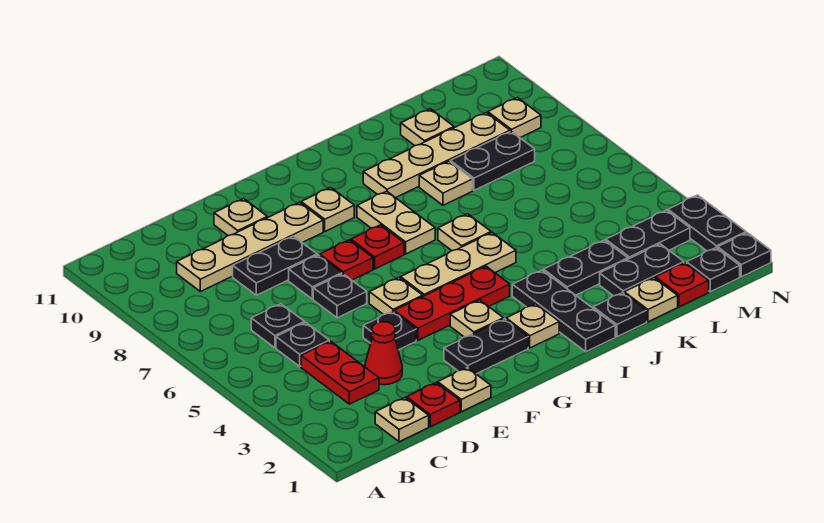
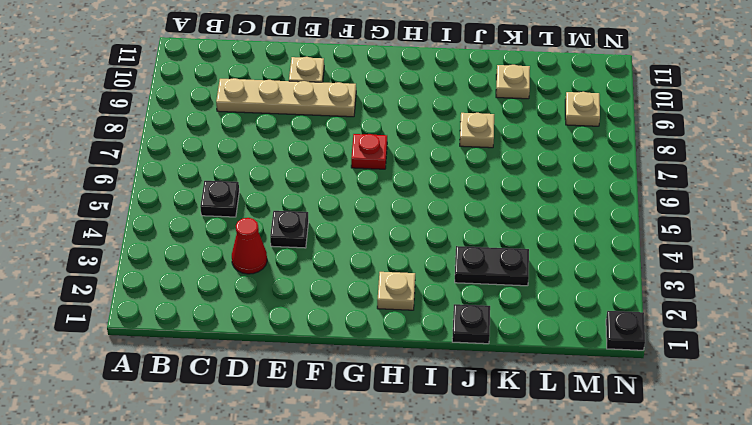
none -> tan 1x1 plate [375,398,429,442]
none -> red 1x2 plate [301,341,379,404]
none -> black 1x1 plate [251,304,305,348]
none -> red 1x1 plate [407,383,460,427]

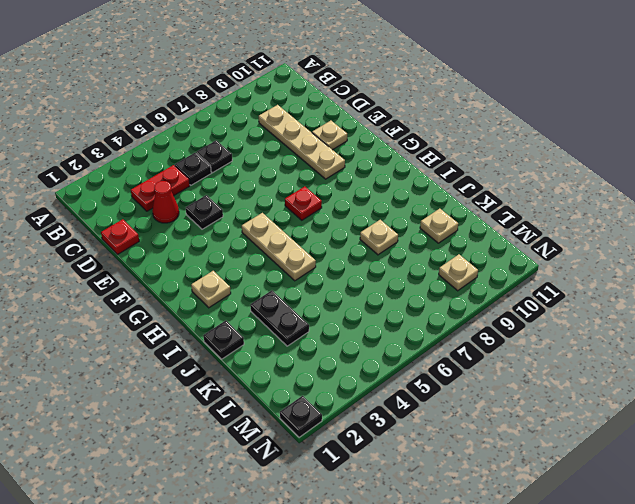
none -> tan 1x1 plate [375,398,429,442]
none -> black 1x2 plate [233,236,317,295]
none -> tan 1x1 plate [438,368,491,412]
none -> black 1x1 plate [313,274,367,318]

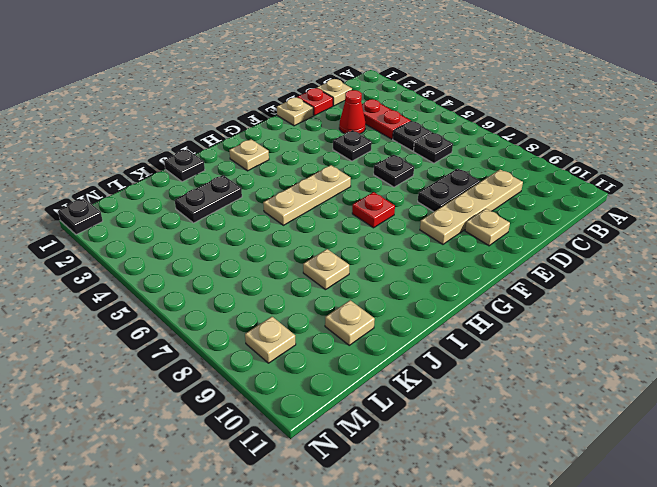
none -> black 1x1 plate [289,255,342,299]
none -> black 1x2 plate [444,319,528,374]
none -> red 1x3 plate [394,266,510,340]
none -> tan 1x1 plate [369,278,423,315]

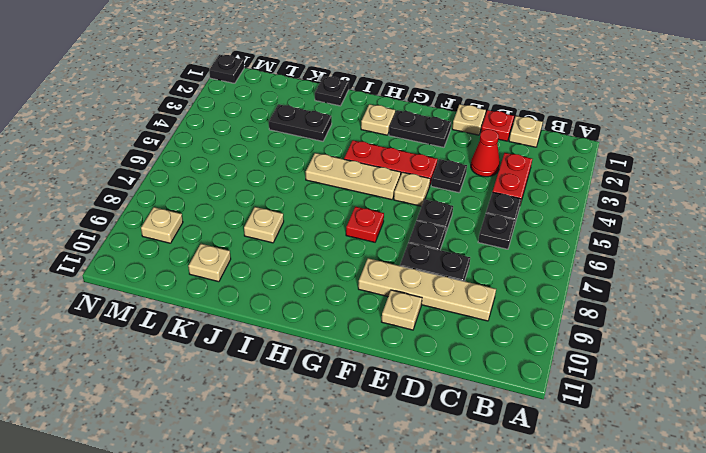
none -> red 1x1 plate [320,240,373,280]
none -> tan 1x1 plate [450,300,503,337]
none -> tan 1x1 plate [301,187,354,231]
none -> tan 1x2 plate [357,191,435,254]

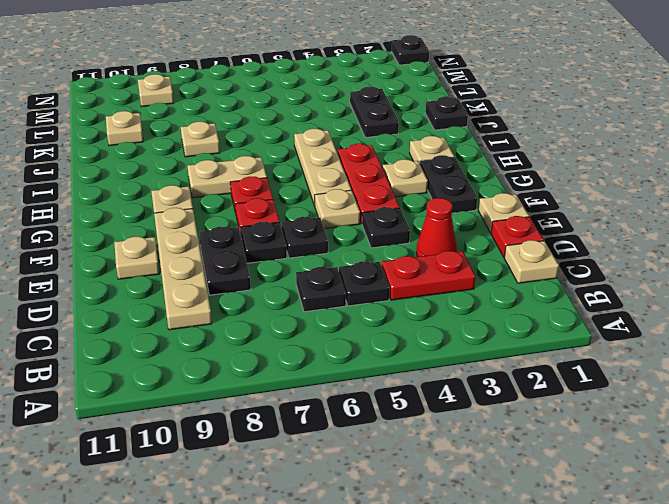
none -> black 1x3 plate [512,270,615,352]
none -> tan 1x1 plate [438,214,491,251]
none -> tan 1x4 plate [363,112,510,198]
none -> tan 1x1 plate [624,278,678,322]

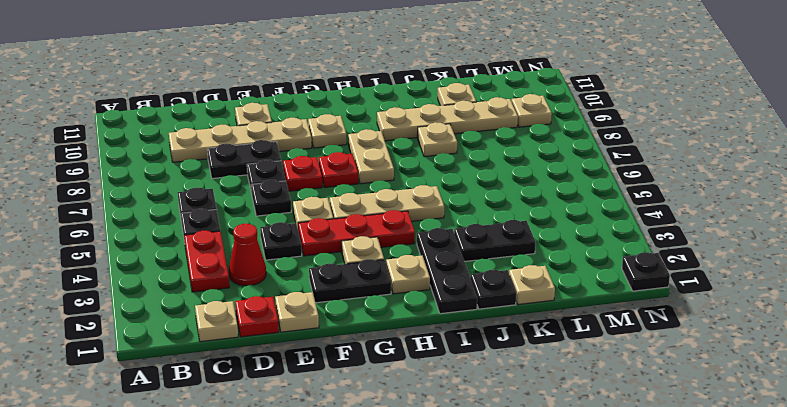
none -> tan 1x1 plate [438,214,491,251]
none -> black 1x2 plate [600,244,684,296]
none -> black 1x2 plate [450,131,535,190]
none -> red 1x1 plate [655,263,709,307]

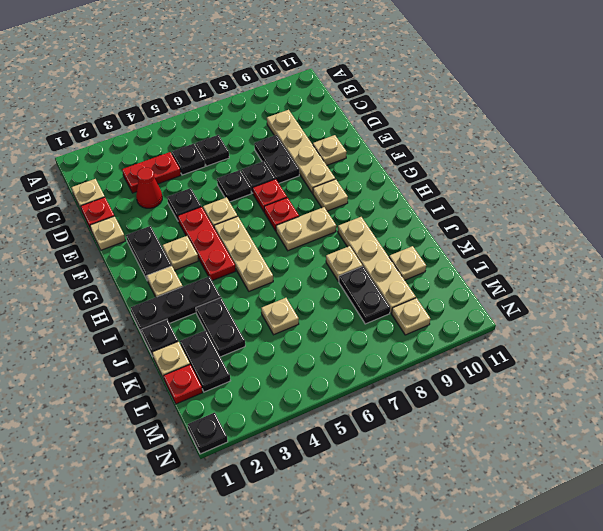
tan 1x1 plate [261,298,299,335] -> tan 1x1 plate moved to [438,214,491,251]
none -> black 1x2 plate [606,210,690,259]
none -> black 1x1 plate [687,248,740,292]
none -> black 1x2 plate [668,195,746,251]

